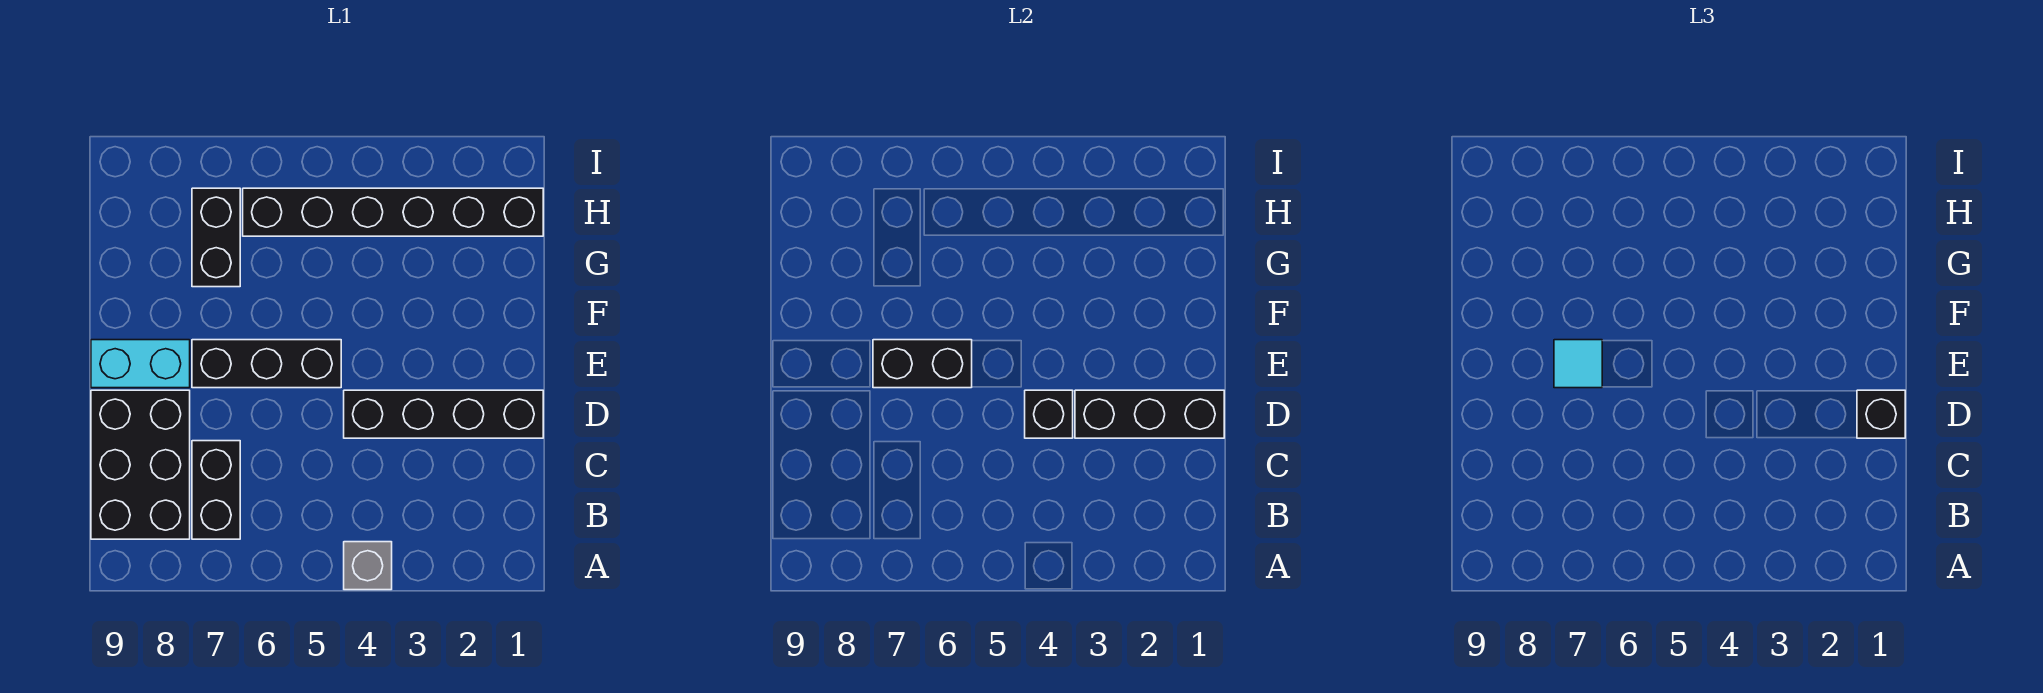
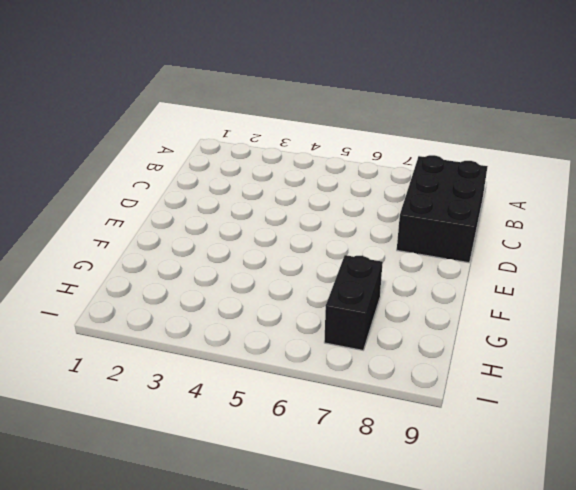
none -> grey 1x1 brick [344,542,392,590]
none -> black 1x2 brick [192,441,240,539]
none -> black 1x4 brick [344,390,543,438]

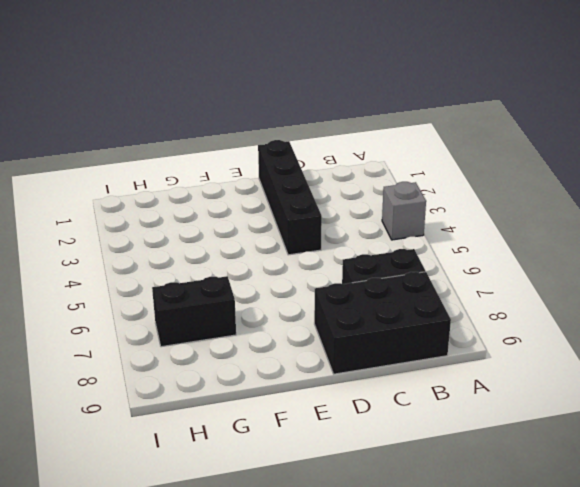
none -> black 1x3 brick [192,340,341,388]
none -> cyan 1x2 brick [91,340,190,388]
none -> black 1x6 brick [243,188,543,236]

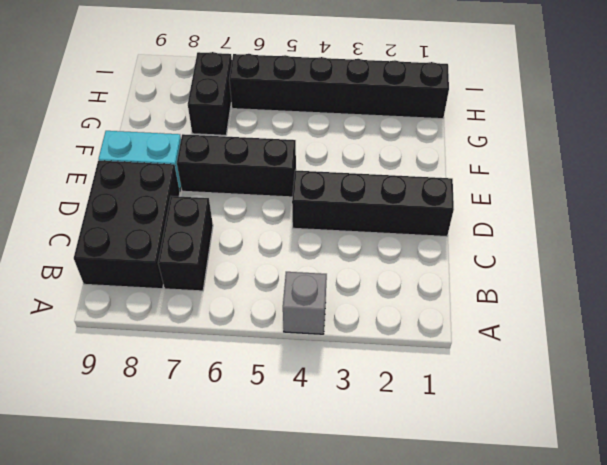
none -> black 1x3 brick [1075,390,1224,438]
none -> black 1x1 brick [1025,390,1073,438]
none -> black 1x2 brick [873,340,972,388]

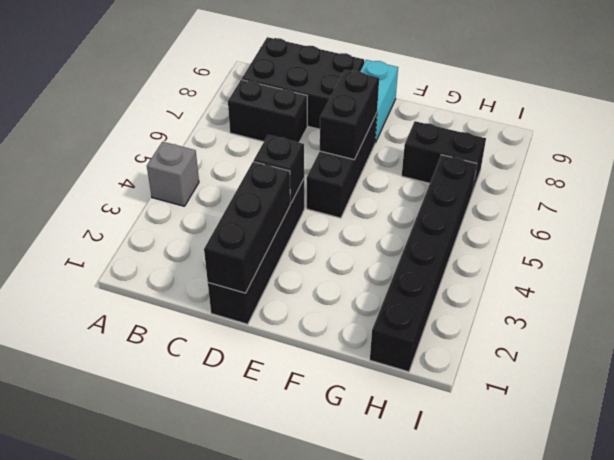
none -> black 1x1 brick [1857,390,1905,438]
none -> cyan 1x1 tile [1554,340,1602,388]

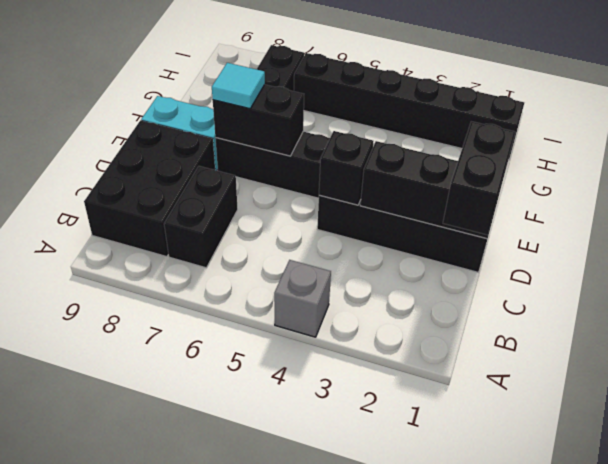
black 1x2 brick [443,121,516,235] -> black 1x1 brick [1857,390,1905,438]

